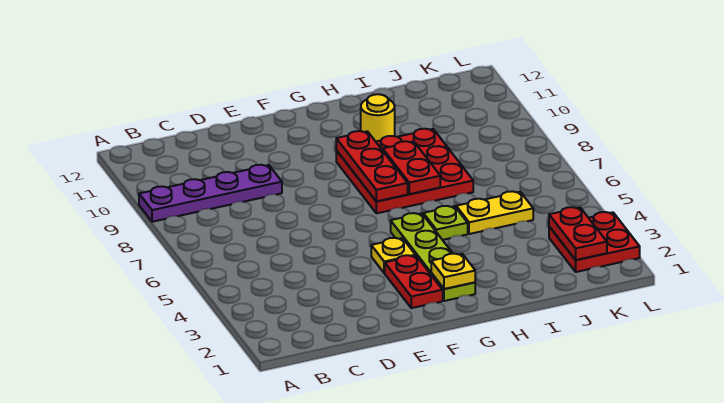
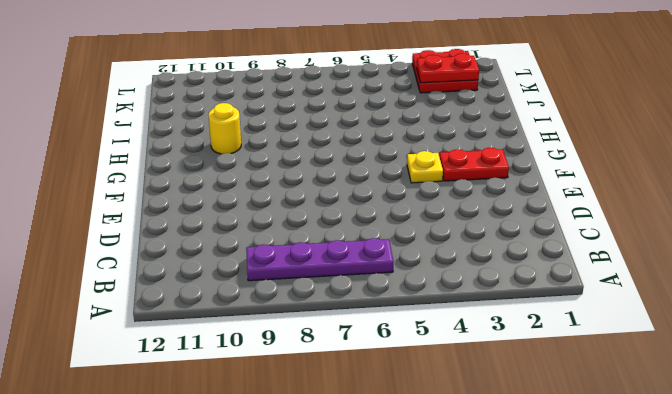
purple 1x4 plate [246,238,394,281] -> purple 1x4 plate turned to [139,165,282,222]
none -> lime 1x4 plate [391,213,475,301]
none -> red 3x3 plate [336,129,473,213]
none -> lime 1x1 plate [423,206,468,240]

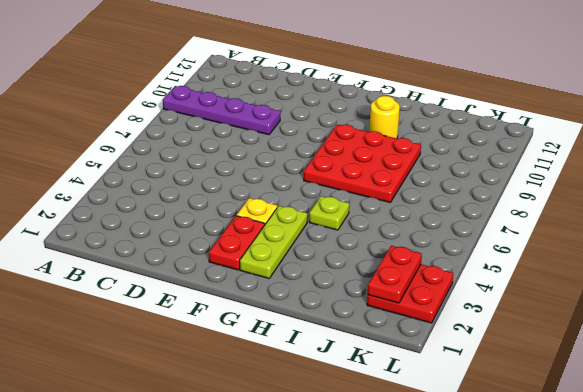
lime 1x3 plate [240,206,307,278] -> lime 1x4 plate [391,213,475,301]
none -> yellow 1x2 plate [456,191,533,234]
none -> yellow 1x1 plate [431,254,475,289]
none -> red 1x3 plate [336,131,408,201]

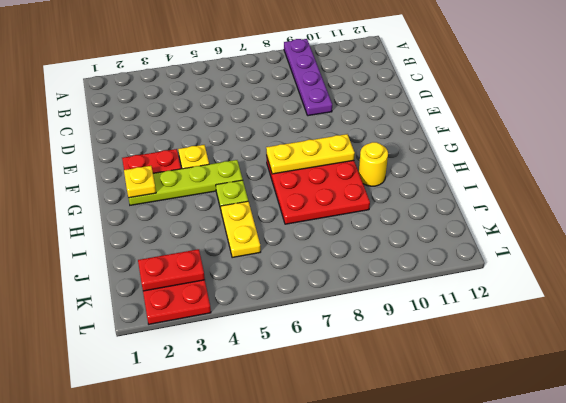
yellow 1x3 plate [266,134,355,174] -> red 1x3 plate [336,131,408,201]
none -> red 1x2 plate [383,141,440,194]

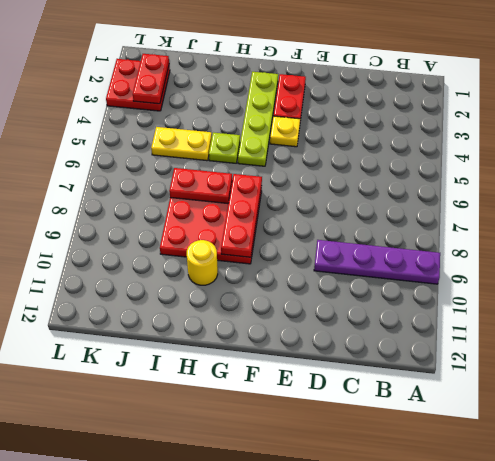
red 1x2 plate [169,168,232,204] -> red 1x2 plate turned to [383,141,440,194]
none -> yellow 1x1 plate [431,254,475,289]

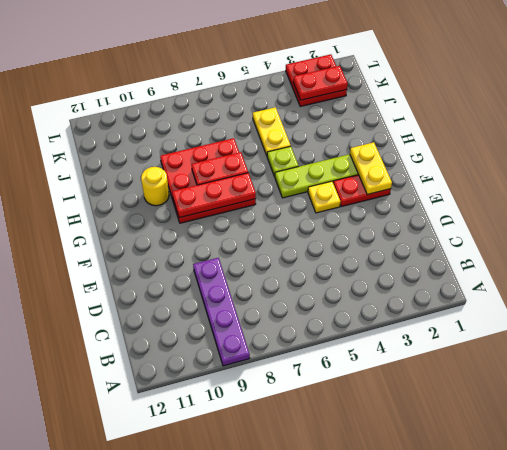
yellow 1x2 plate [350,142,392,194] -> yellow 1x1 plate [431,254,475,289]

